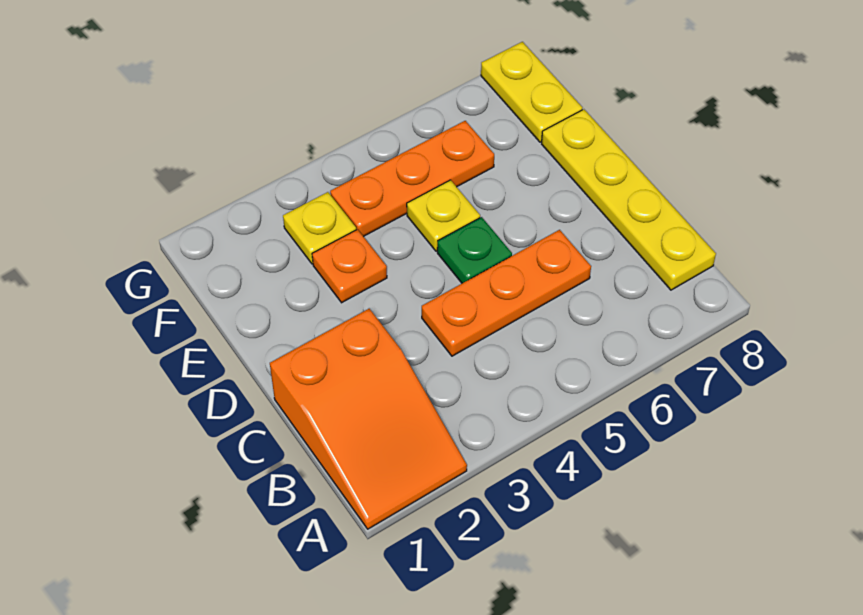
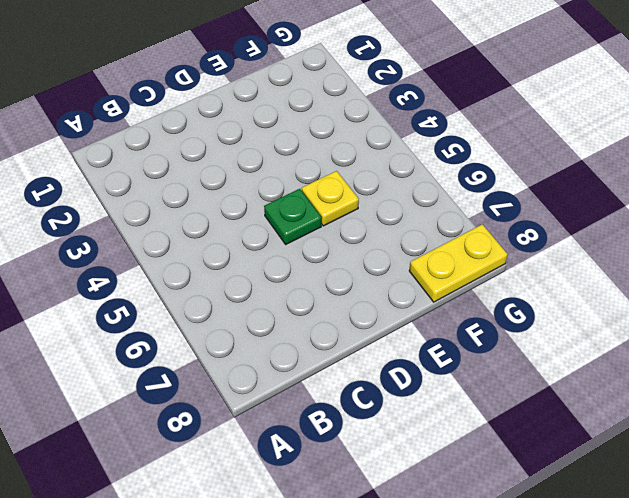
none -> orange 2x3 slope [270,309,467,529]
none -> yellow 1x4 plate [542,109,716,290]

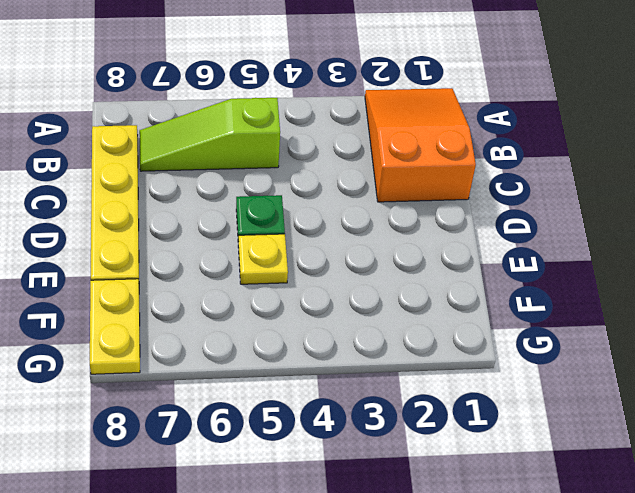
lime 1x3 slope [139,98,280,171] -> none
none -> orange 1x3 plate [422,230,591,356]
none -> orange 1x1 plate [312,229,387,303]

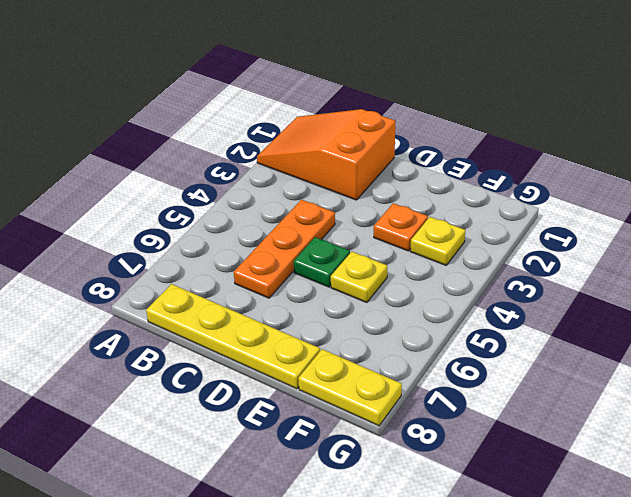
none -> orange 1x3 plate [330,121,494,237]

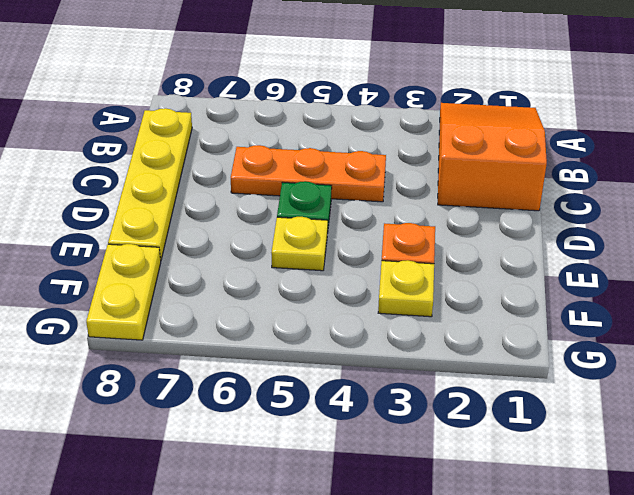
none -> orange 1x3 plate [330,121,494,237]

